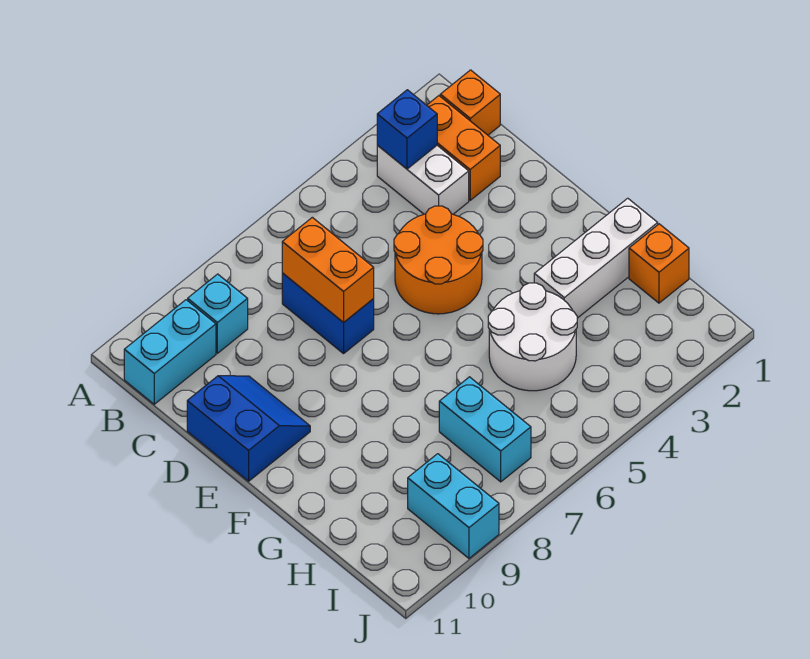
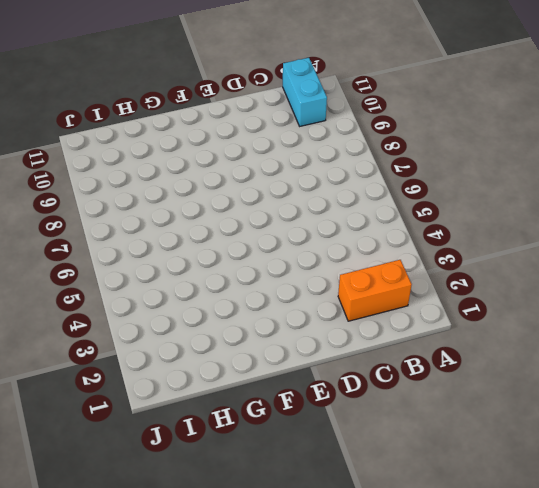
none -> orange 1x1 brick [440,70,500,135]
none -> white 1x2 brick [377,145,469,214]
none -> cyan 1x1 brick [188,274,248,353]

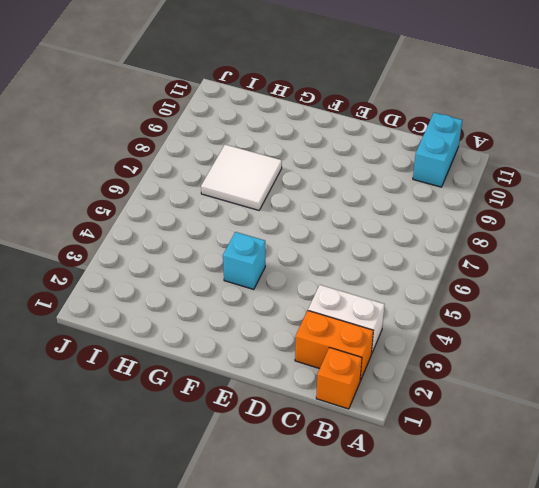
cyan 1x1 brick [223,232,265,289] -> cyan 1x1 brick moved to [188,274,248,353]
white 2x2 tile [201,145,282,210] -> cyan 1x2 brick [439,377,531,482]
none -> blue 1x2 brick [282,273,374,354]
none -> orange 2x2 round brick [394,206,483,314]
none -> blue 2x2 slope [187,376,310,481]

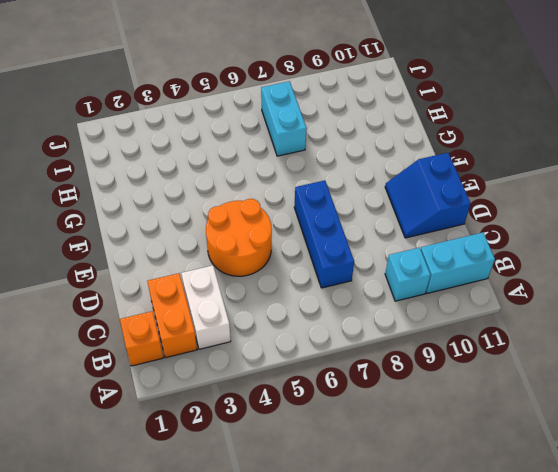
blue 1x3 brick [294,180,354,288] -> blue 1x2 brick [282,273,374,354]
none -> white 1x3 brick [534,198,658,318]
none -> white 2x2 round brick [488,283,577,391]
none -> orange 1x1 brick [629,224,689,303]

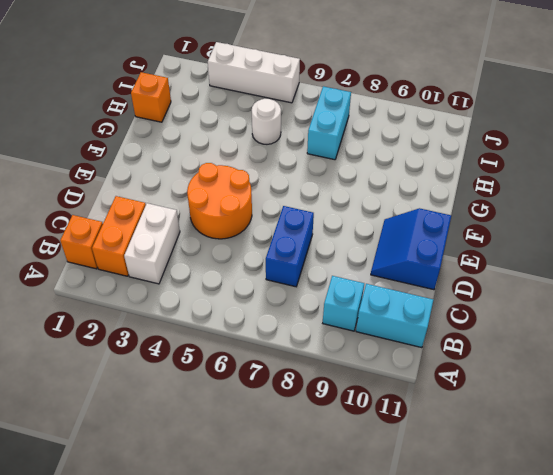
white 1x1 round brick [252,99,281,144] -> white 2x2 round brick [488,283,577,391]
white 1x3 brick [208,42,300,103] -> white 1x3 brick moved to [534,198,658,318]
none -> cyan 1x2 brick [408,454,499,558]
none -> blue 1x1 brick [377,90,437,169]
none -> orange 1x2 brick [282,217,374,323]

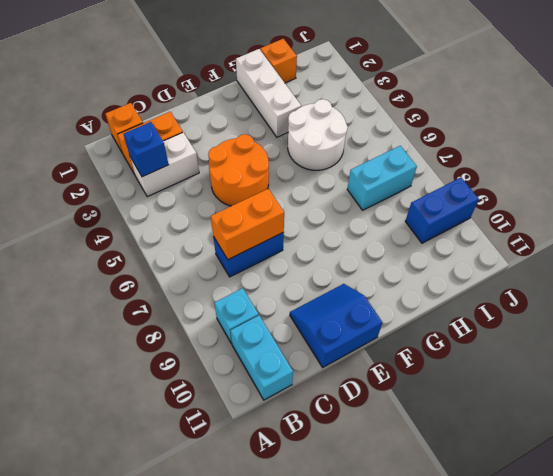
blue 1x2 brick [405,178,479,243] -> cyan 1x2 brick [408,454,499,558]

